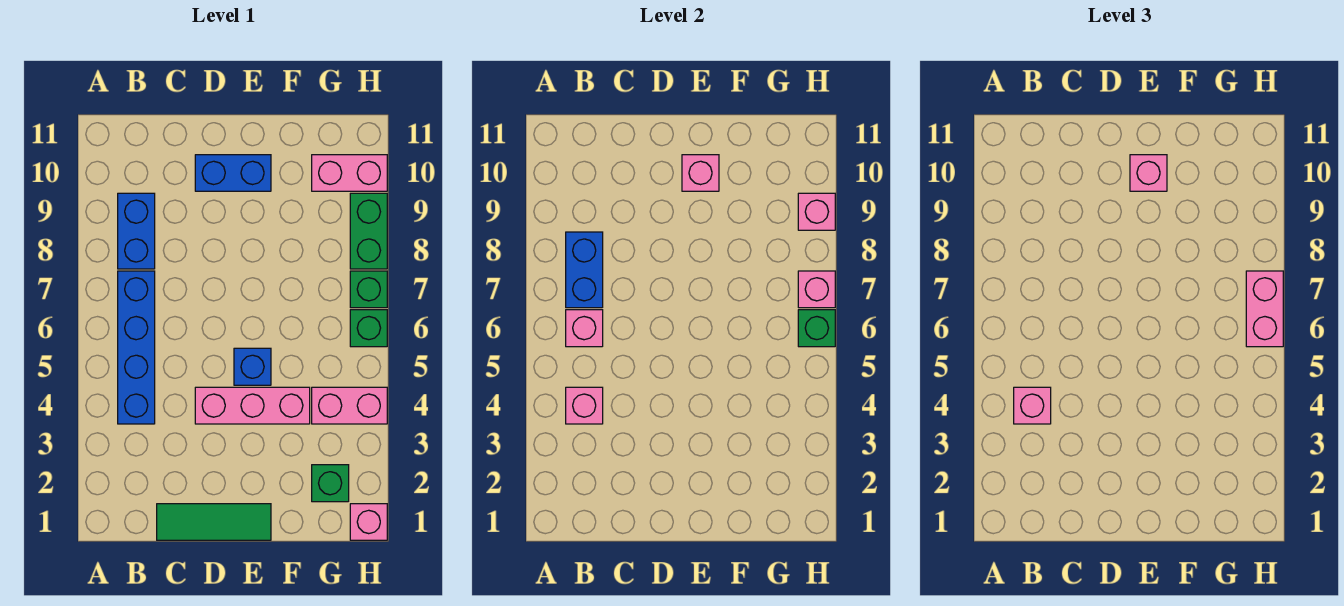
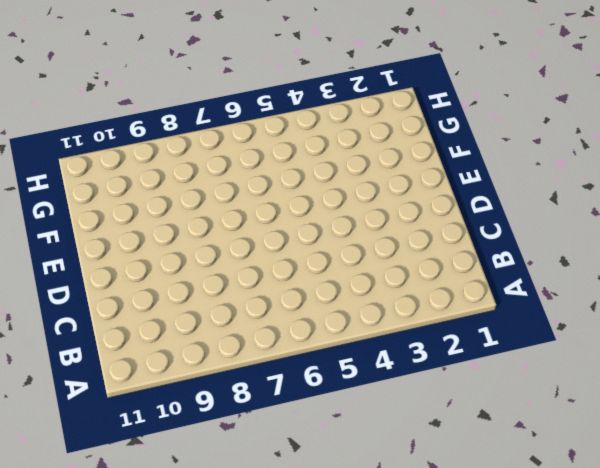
none -> blue 1x4 brick [118,271,155,424]
none -> blue 1x2 brick [118,193,155,269]
none -> green 1x3 tile [157,504,271,540]

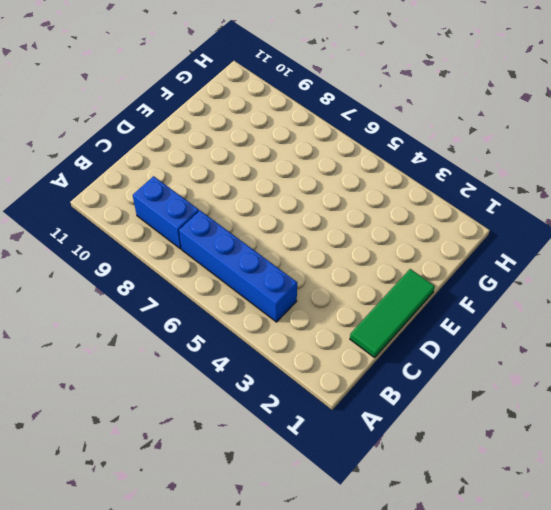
none -> pink 1x3 brick [195,387,310,424]
none -> blue 1x2 brick [195,155,271,191]
none -> blue 1x1 brick [234,348,271,385]

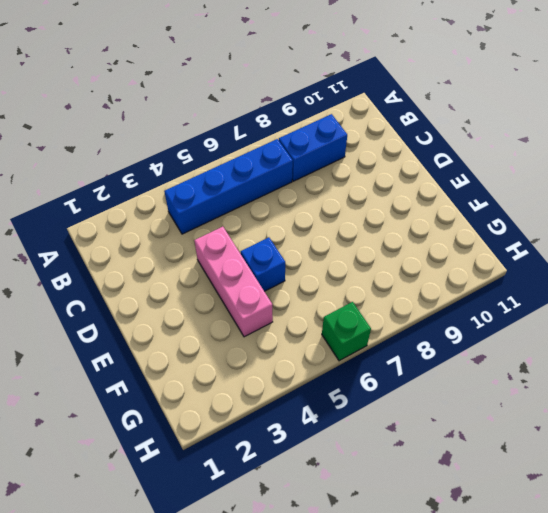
none -> green 1x3 tile [157,504,271,540]
none -> blue 1x2 brick [195,155,271,191]
none -> green 1x1 brick [312,465,349,502]

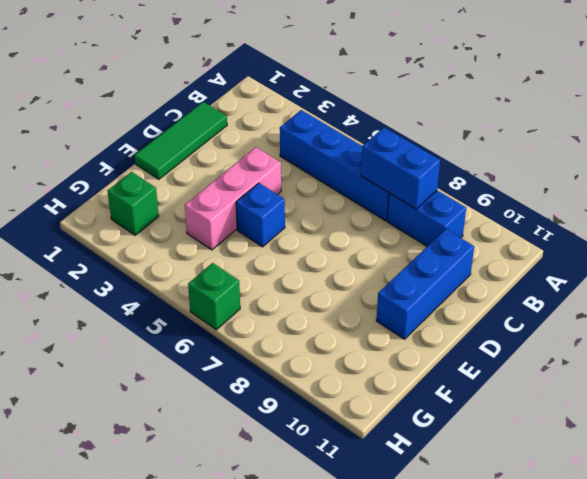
blue 1x3 brick [376,229,474,339] -> blue 1x2 brick [195,155,271,191]
none -> pink 1x2 brick [312,387,387,424]
none -> pink 1x2 brick [312,155,387,191]
none -> pink 1x1 brick [350,504,387,540]

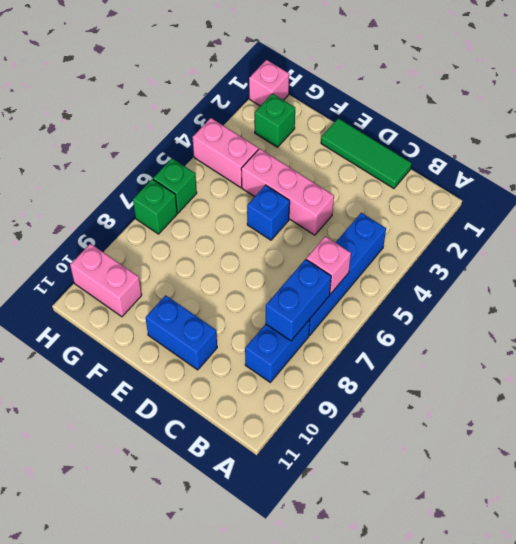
none -> green 1x2 brick [350,193,387,269]
none -> pink 1x1 brick [566,387,603,424]
none -> pink 1x1 brick [682,155,719,191]

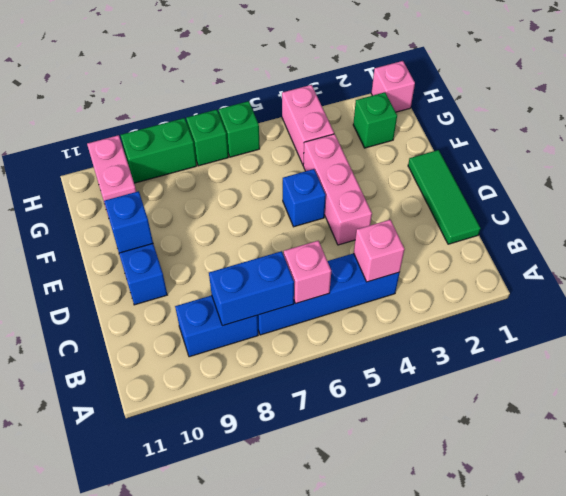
blue 1x1 brick [104,191,153,253] -> pink 1x1 brick [682,155,719,191]
none -> green 1x1 brick [798,310,835,347]
none -> pink 1x1 brick [798,271,835,308]
none -> pink 1x1 brick [798,193,835,230]

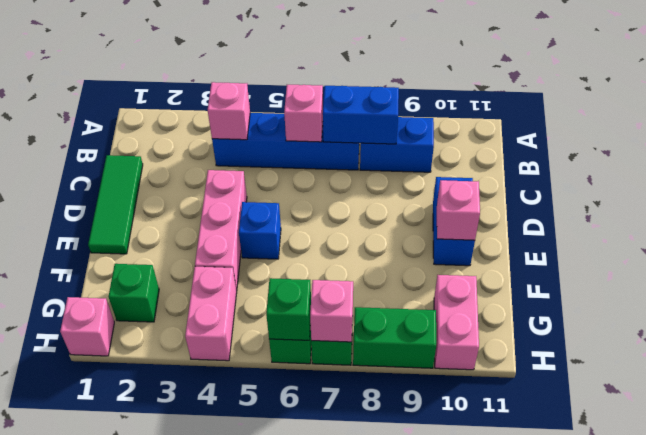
none -> pink 1x1 brick [798,193,835,230]
none -> pink 1x1 brick [1014,387,1051,424]
none -> pink 1x1 brick [1130,155,1167,191]

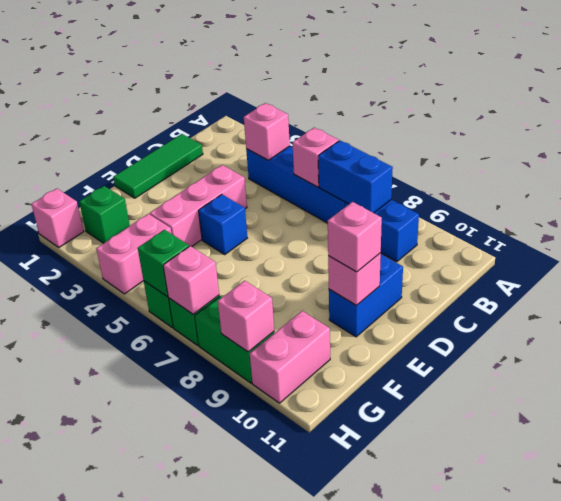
none -> pink 1x1 brick [1014,387,1051,424]
none -> pink 1x2 brick [1246,271,1283,347]

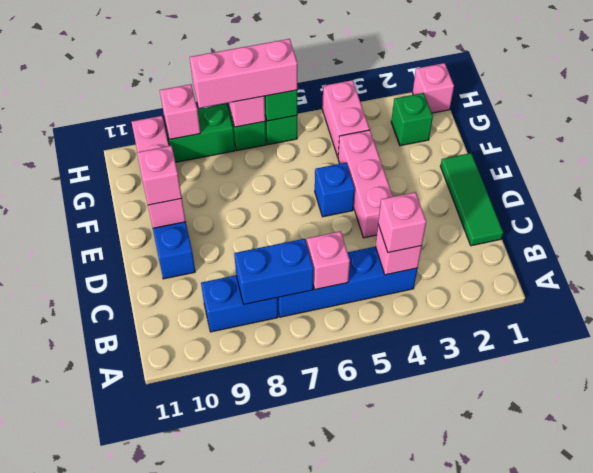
pink 1x3 brick [190,39,297,108] -> pink 1x2 brick [1246,271,1283,347]

